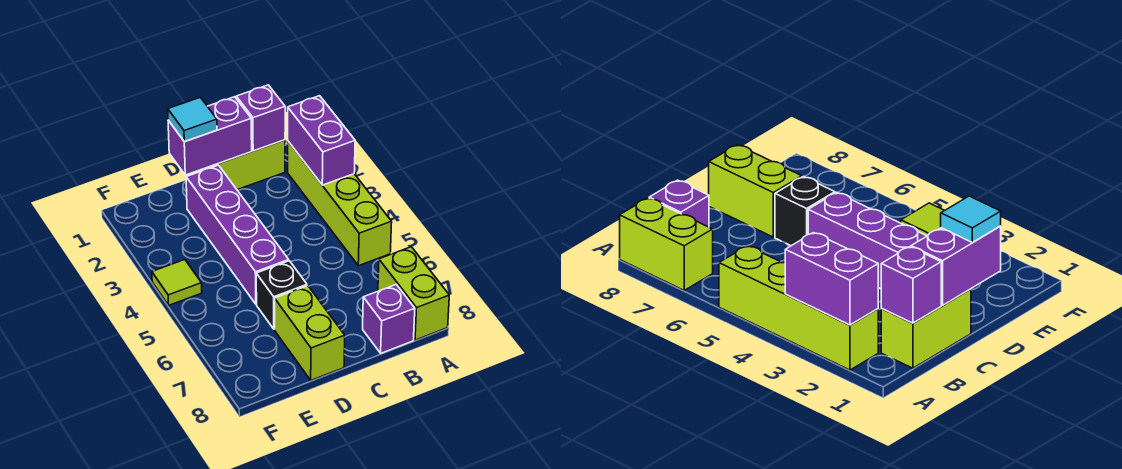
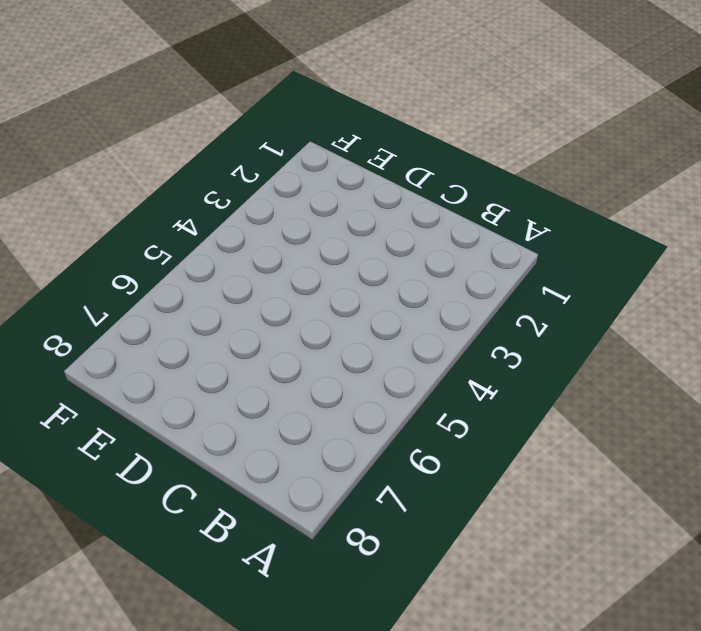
none -> lime 1x4 brick [288,141,392,266]
none -> lime 1x2 brick [378,247,449,340]
none -> lime 1x2 brick [204,140,285,190]

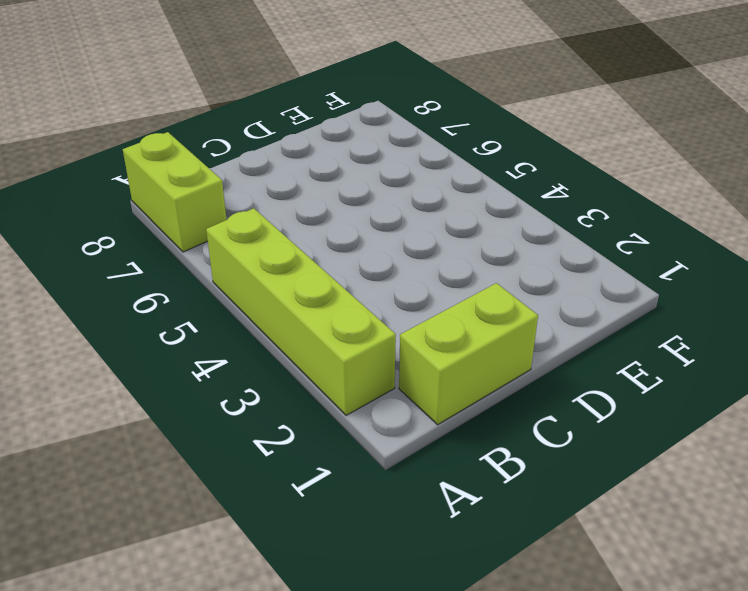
none -> purple 1x1 brick [363,285,415,353]
none -> purple 1x4 brick [186,165,289,304]
none -> black 1x1 brick [256,261,307,329]

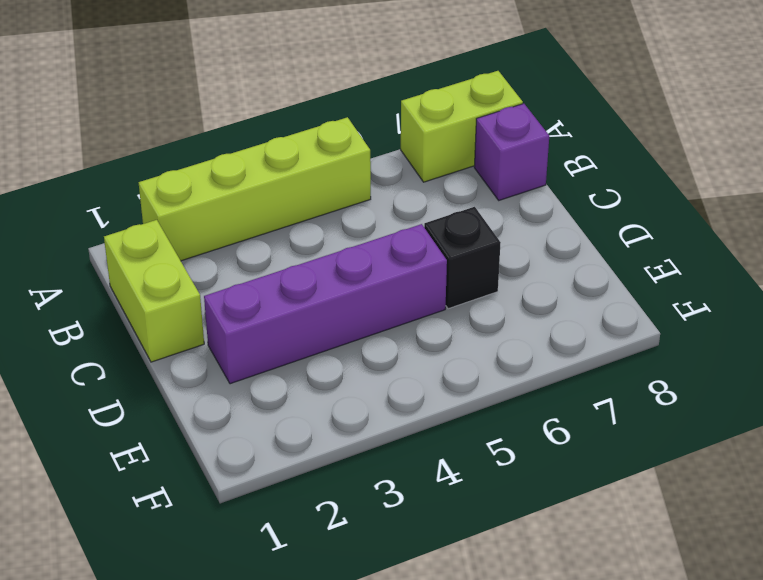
none -> lime 1x2 brick [275,286,345,380]
none -> lime 1x1 tile [152,260,202,305]
none -> purple 1x2 brick [288,96,355,185]

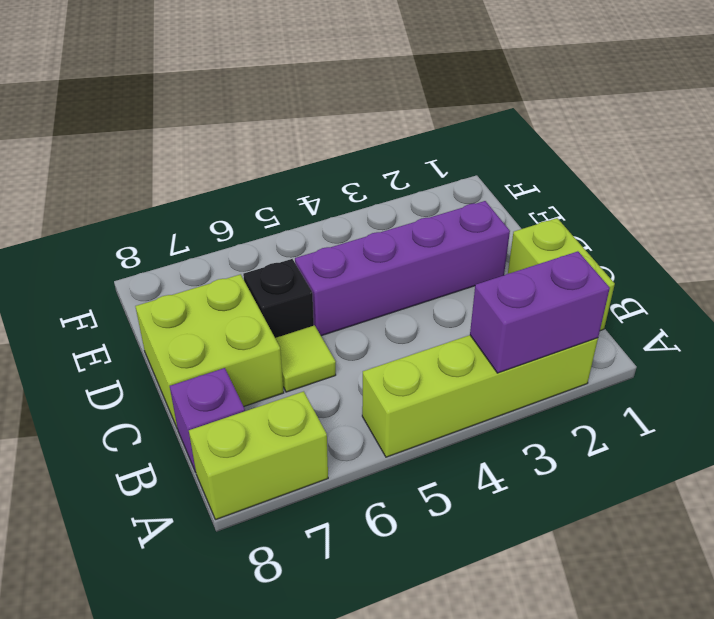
lime 1x1 tile [275,325,336,392] -> lime 1x1 tile moved to [152,260,202,305]
lime 2x2 brick [135,274,284,429] -> lime 1x2 brick [275,286,345,380]
none -> purple 1x1 brick [236,85,285,151]
none -> purple 1x2 brick [168,97,252,175]
none -> cyan 1x1 tile [168,97,217,142]

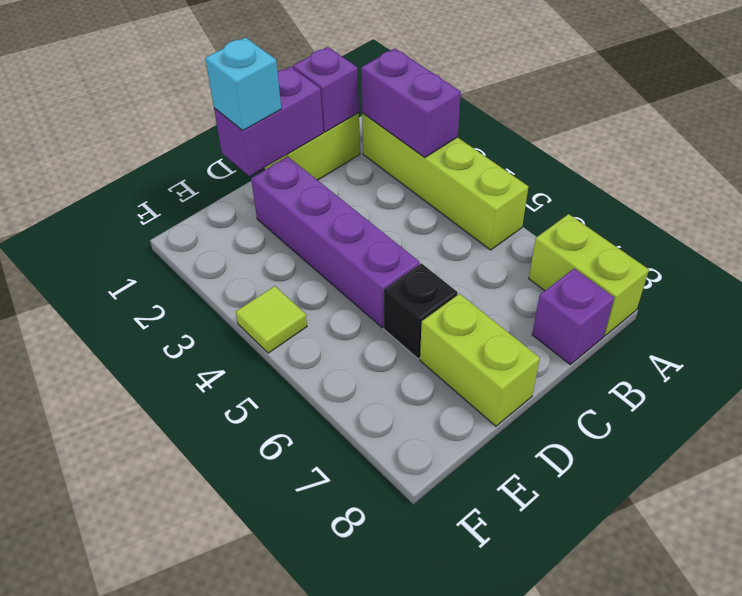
cyan 1x1 brick [205,37,281,131] -> cyan 1x1 tile [168,97,217,142]

